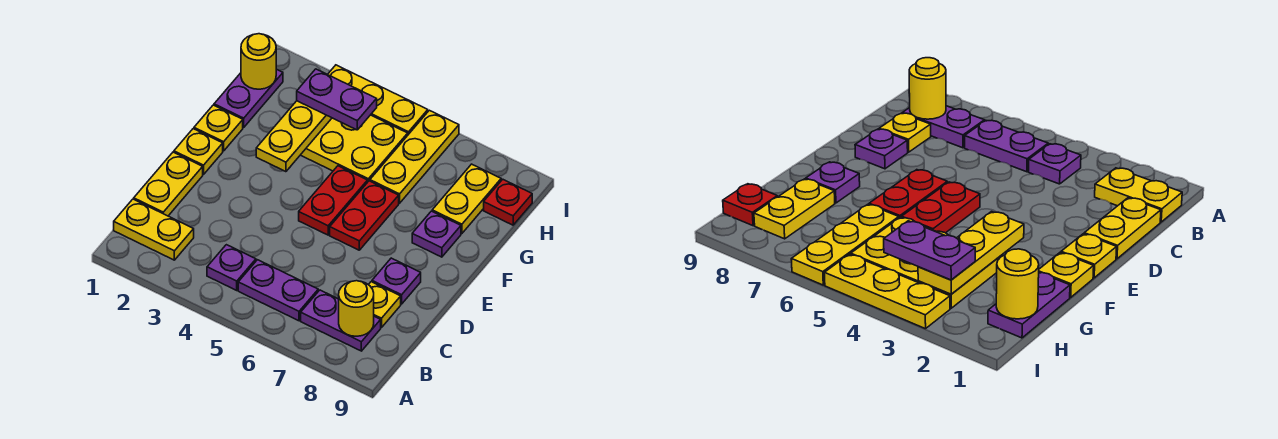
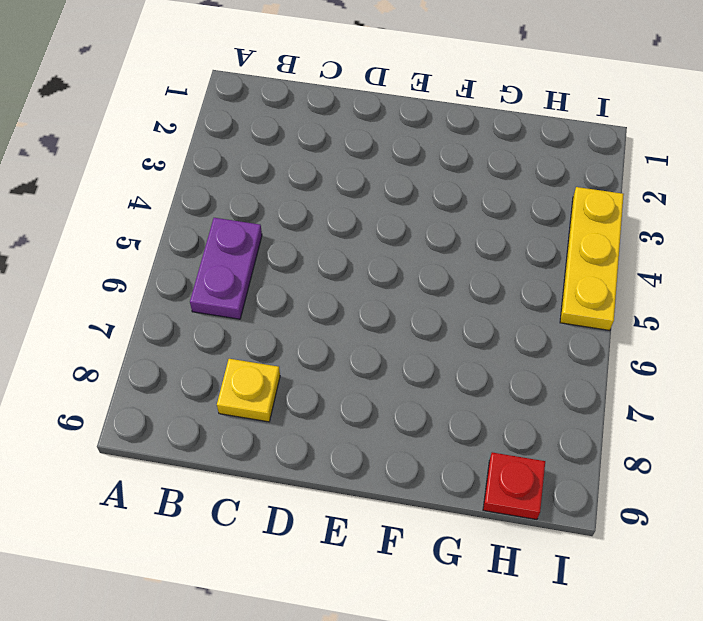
none -> yellow 1x2 plate [114,199,194,260]
none -> purple 1x1 plate [207,245,256,290]
none -> purple 1x2 plate [301,290,381,351]

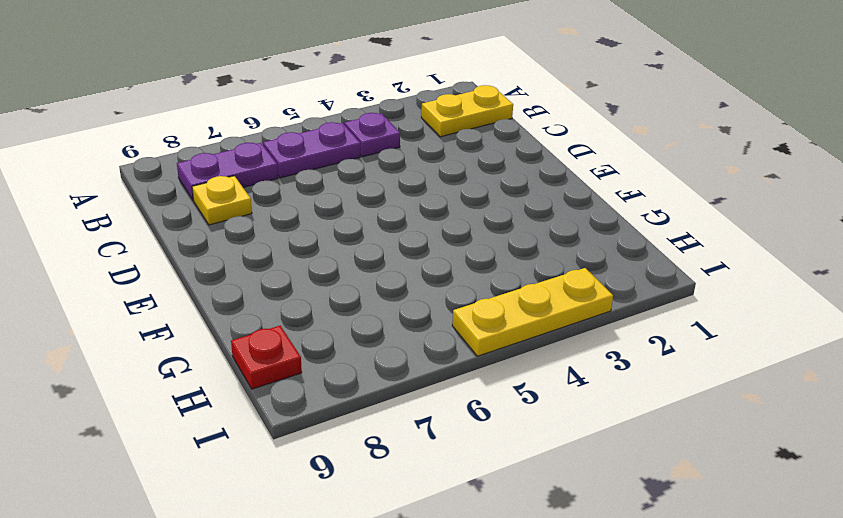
none -> yellow 1x2 plate [134,152,203,216]
none -> purple 1x1 plate [372,258,421,304]
none -> yellow 1x1 plate [174,129,223,175]

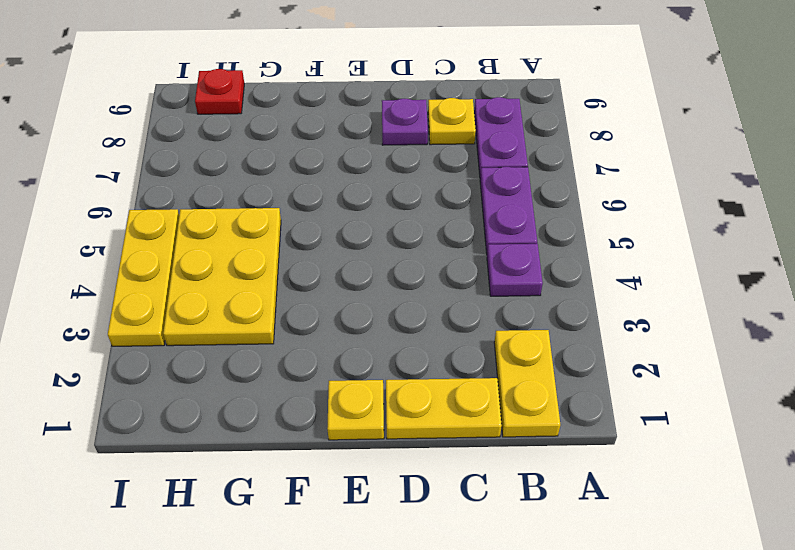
none -> red 1x2 plate [299,166,367,235]
none -> red 1x2 plate [330,181,399,250]
none -> yellow 1x1 plate [194,105,243,151]

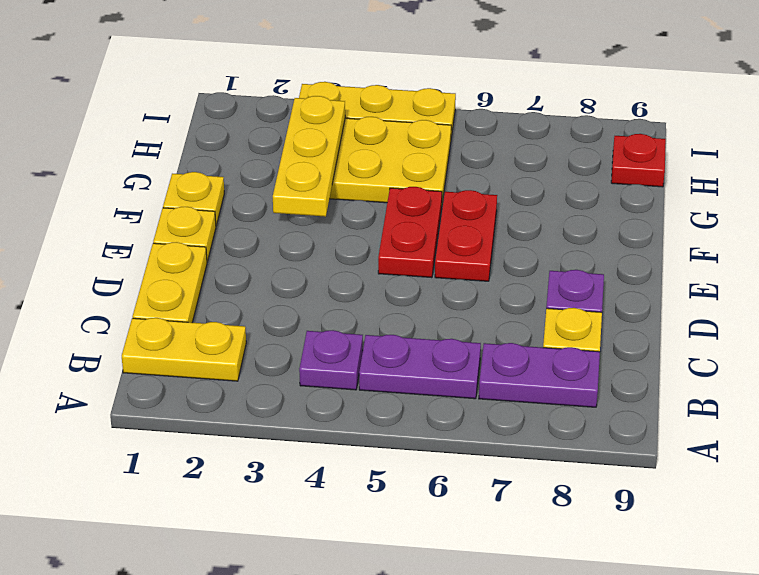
none -> purple 1x1 plate [412,211,461,257]
none -> purple 1x2 plate [214,69,283,127]
none -> yellow 1x3 plate [370,110,459,203]

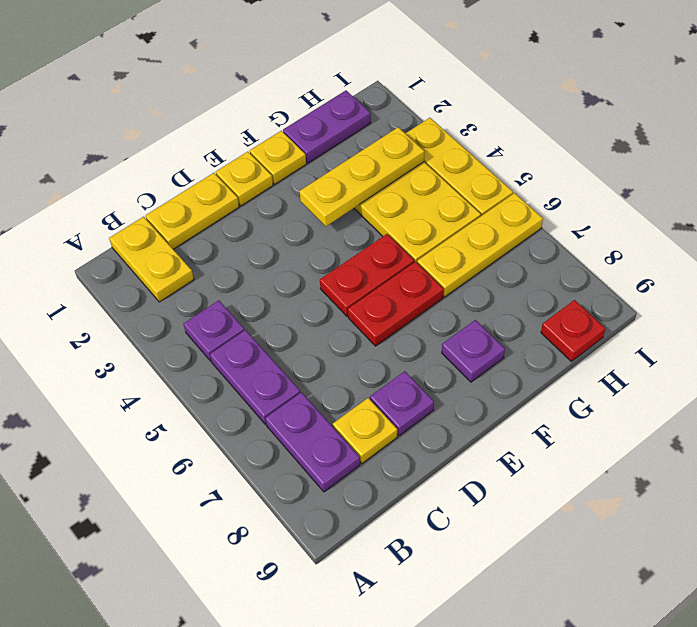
none -> yellow 1x2 plate [432,164,501,234]
none -> yellow 1x1 round brick [339,281,374,336]
none -> yellow 1x1 round brick [241,34,276,89]

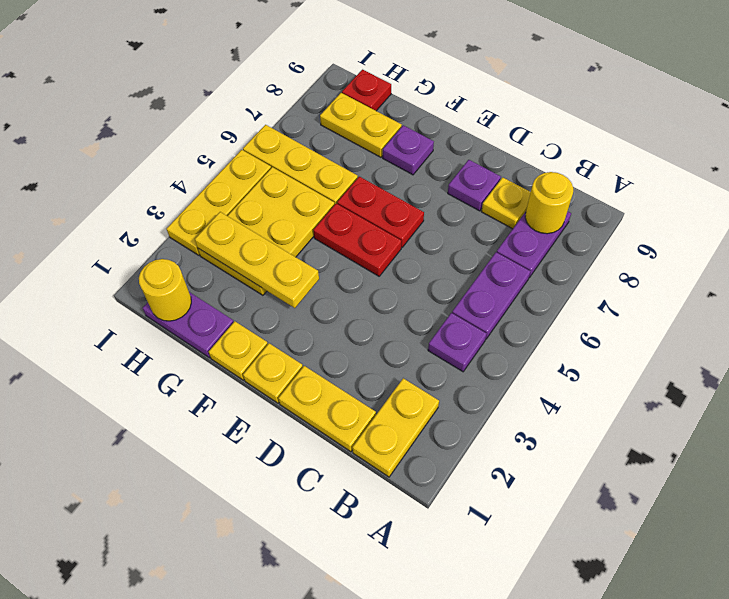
none -> purple 1x2 plate [297,69,377,130]

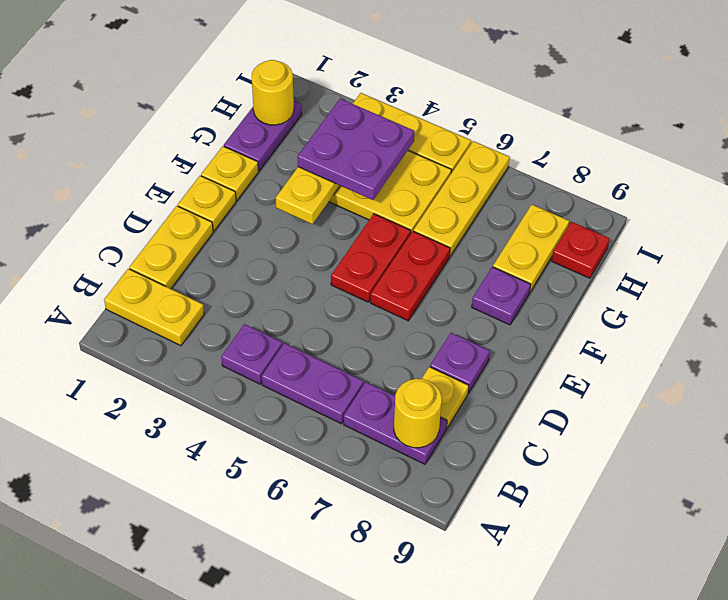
purple 2x2 plate [298,99,414,200] -> purple 1x2 plate [297,69,377,130]

